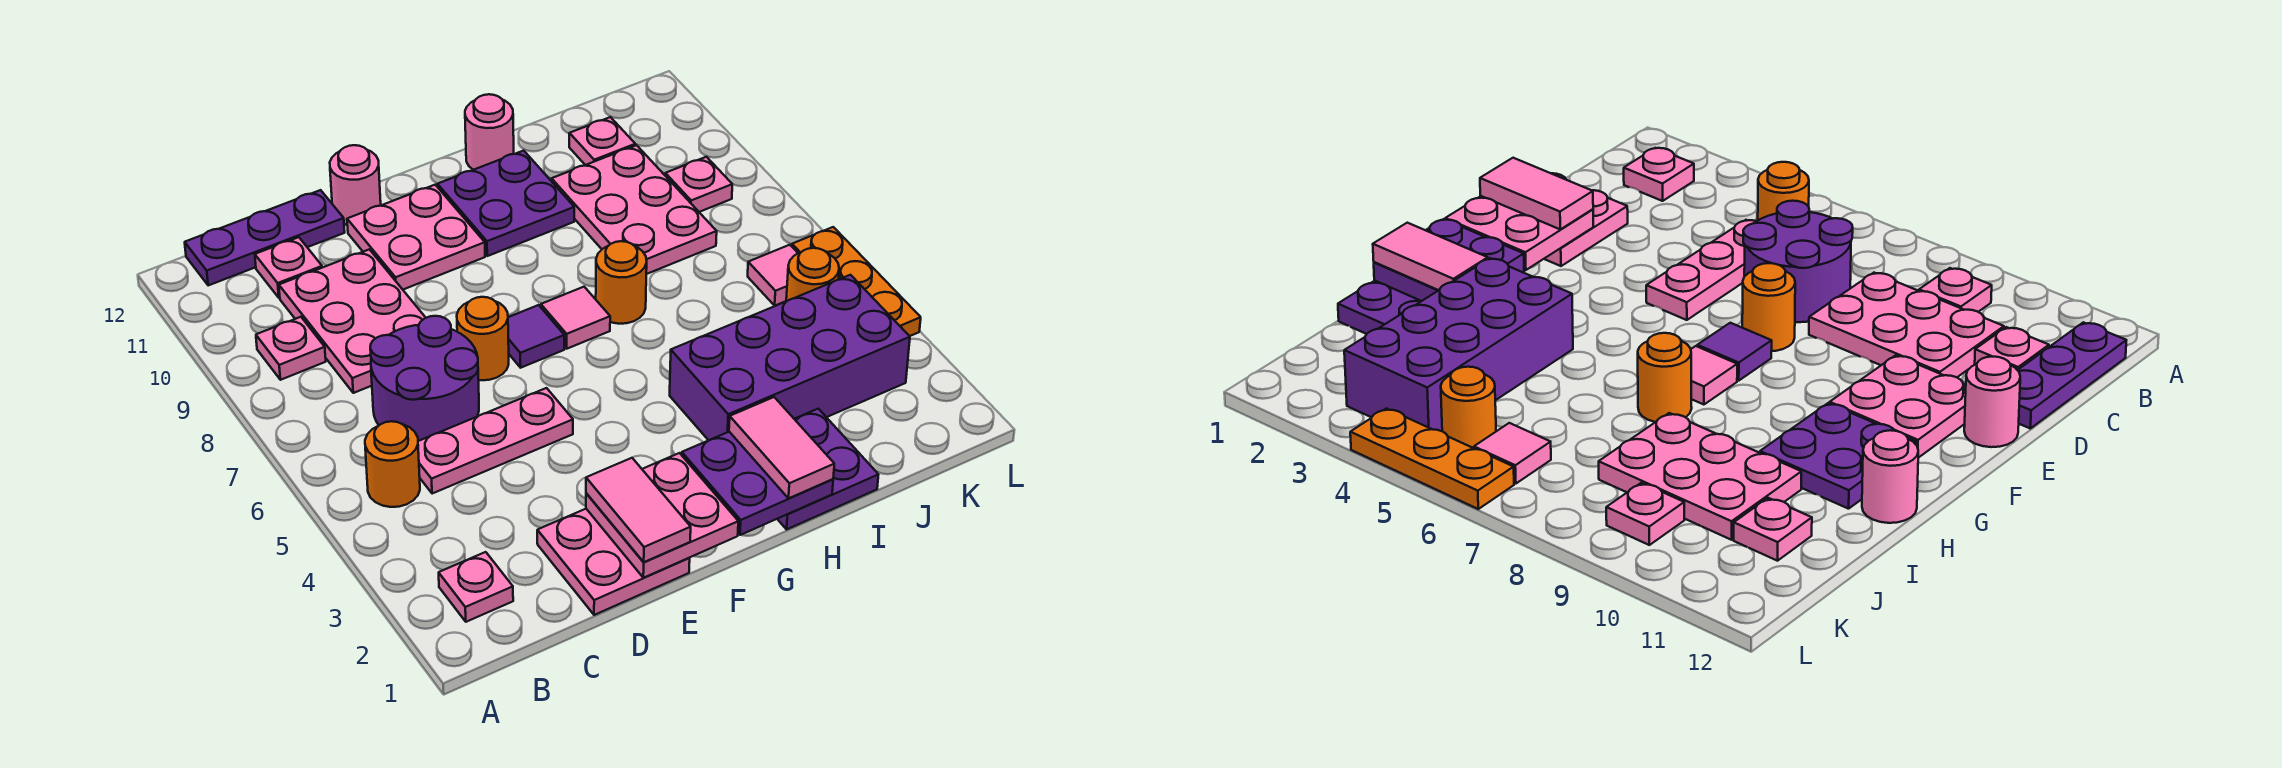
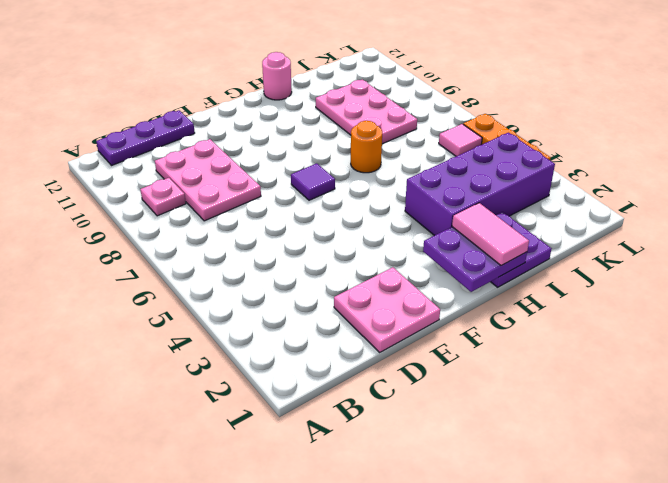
none -> pink 1x1 plate [439,552,513,622]
none -> orange 1x1 round brick [365,421,420,507]
none -> pink 1x3 plate [418,388,573,494]

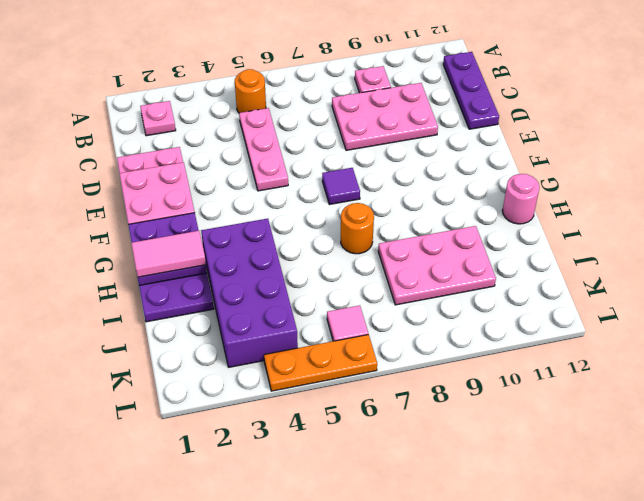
none -> purple 2x2 round brick [370,316,479,441]
none -> pink 1x1 plate [255,237,322,298]
none -> orange 1x1 round brick [457,297,509,380]

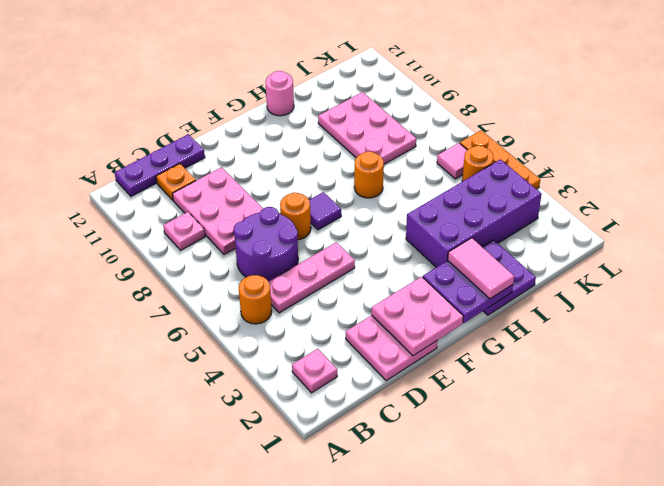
orange 1x1 plate [156,164,196,200] -> pink 1x1 plate [255,237,322,298]
none -> pink 2x2 plate [347,185,485,290]
none -> pink 1x1 round brick [330,145,381,225]
none -> pink 1x1 tile [541,287,610,349]

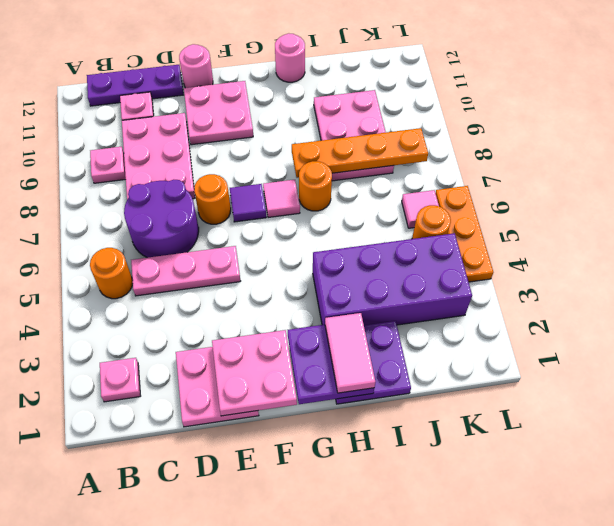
orange 1x4 plate [292,128,428,178] -> none
none -> purple 2x2 plate [437,151,574,256]
none -> pink 1x1 plate [569,117,635,165]
none -> pink 1x1 plate [665,157,732,212]

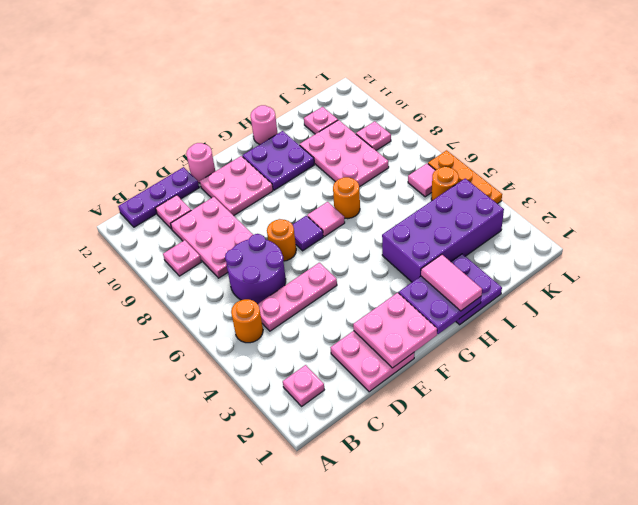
none -> pink 1x2 tile [586,458,691,562]

